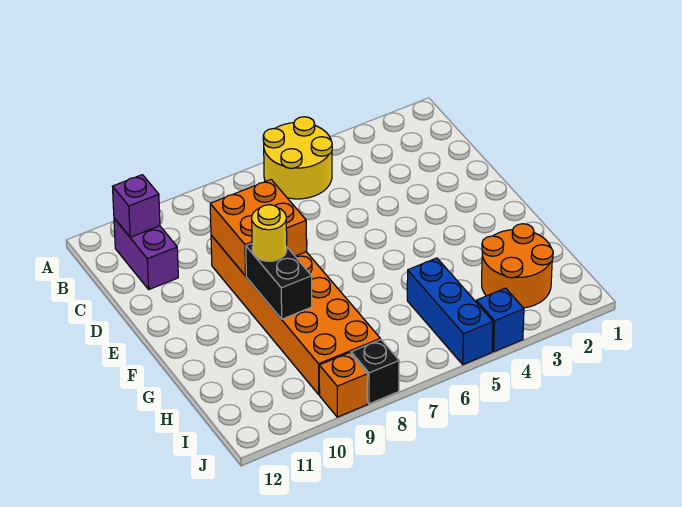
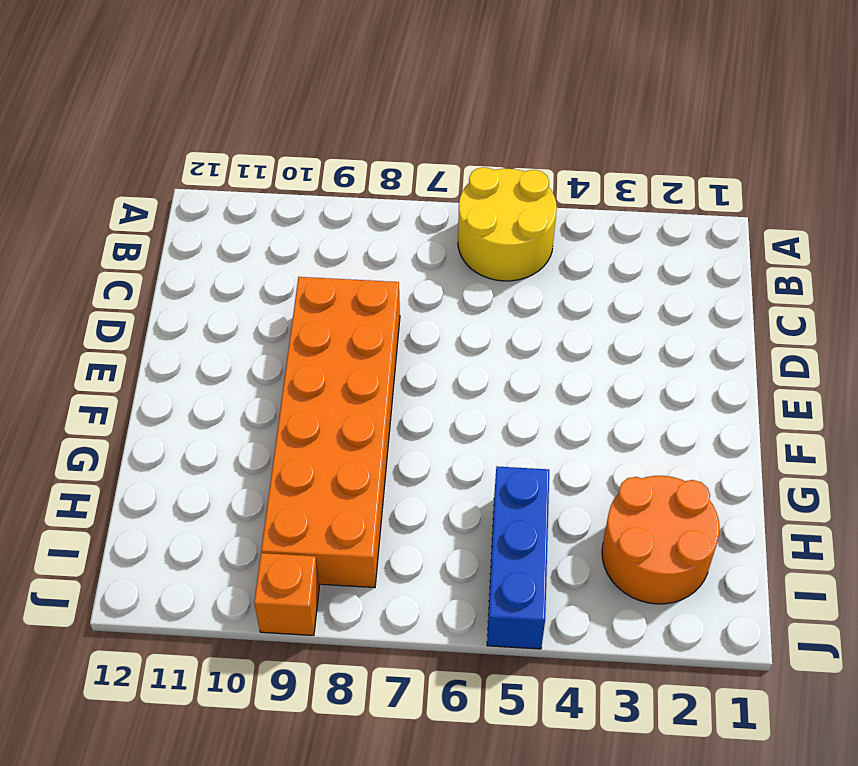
none -> purple 1x2 brick [114,218,178,289]
none -> blue 1x1 brick [476,288,524,352]
none -> black 1x1 brick [351,340,399,404]

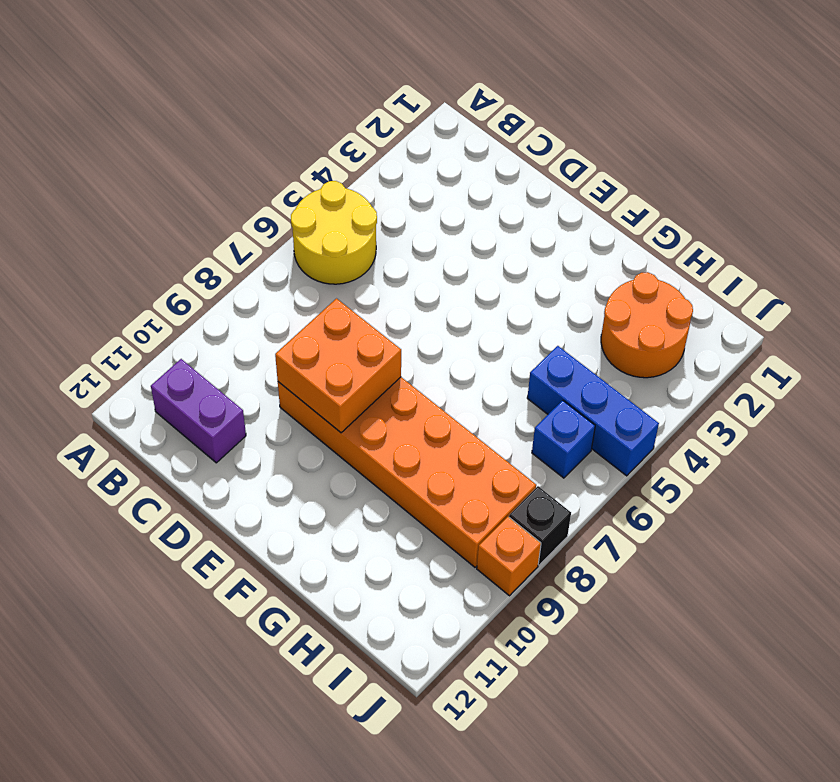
blue 1x1 brick [532,400,595,478] -> blue 1x1 brick moved to [476,288,524,352]
none -> purple 1x1 brick [113,175,160,237]
none -> black 1x2 brick [246,243,312,319]
none -> yellow 1x1 round brick [252,205,287,261]

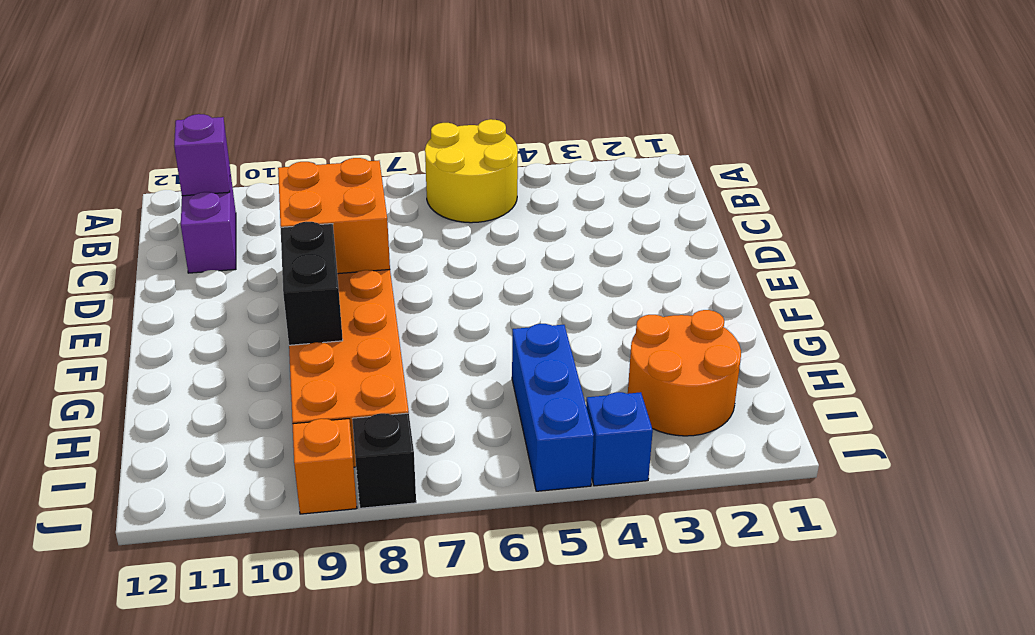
none -> yellow 1x1 round brick [252,205,287,261]

